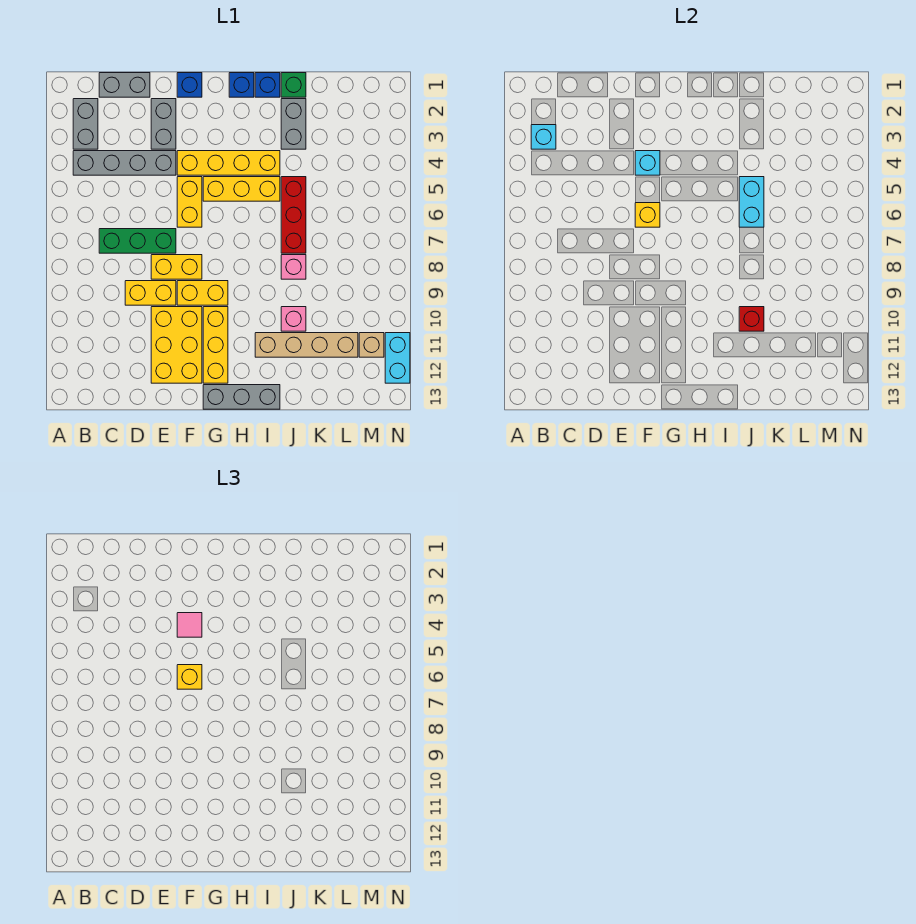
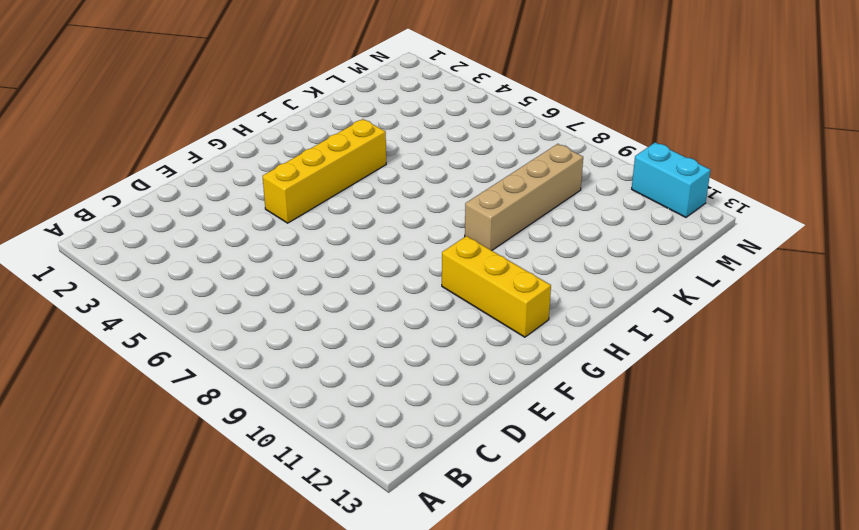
tan 1x4 brick [465,144,583,250] -> tan 1x4 brick moved to [255,333,358,357]
none -> grey 1x2 brick [73,99,98,149]
none -> grey 1x4 brick [73,151,176,175]
none -> grey 1x2 brick [99,73,150,97]
none -> green 1x3 brick [99,229,176,253]

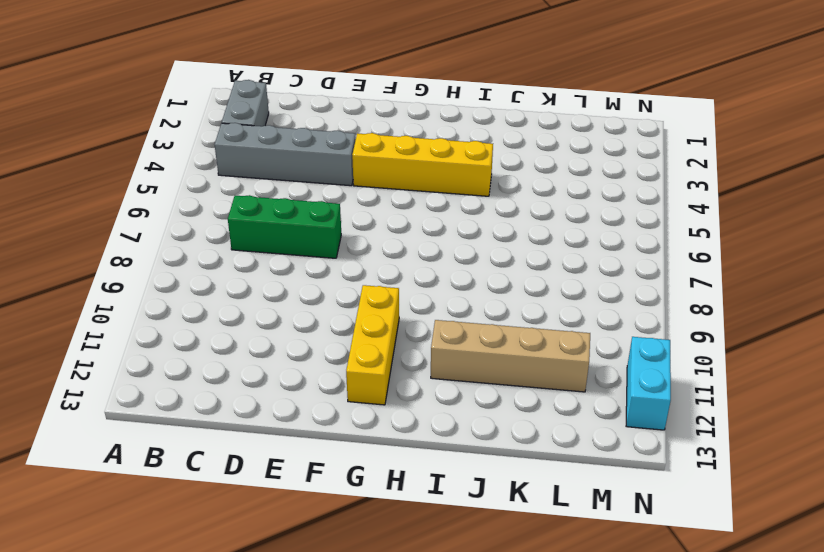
none -> grey 1x2 brick [99,73,150,97]
none -> yellow 1x2 brick [125,281,176,305]
none -> grey 1x2 brick [151,99,176,149]
none -> yellow 1x2 brick [151,255,202,279]

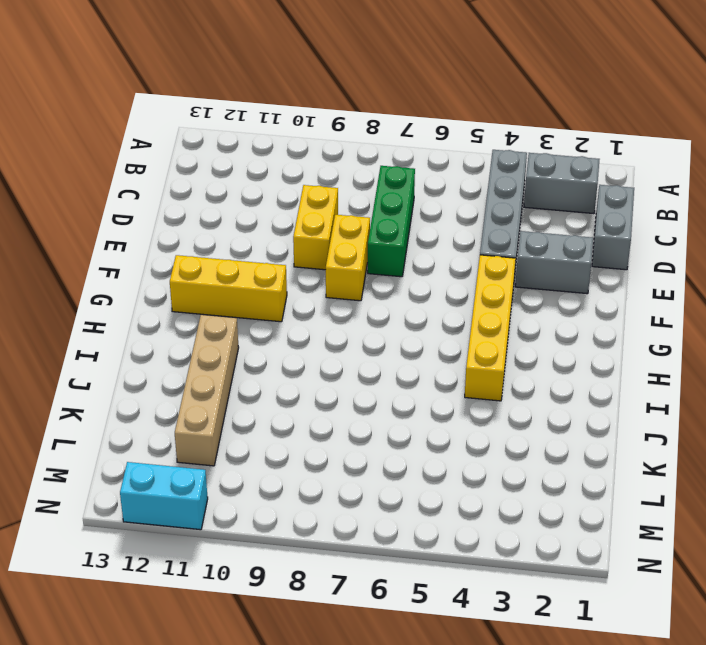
none -> yellow 2x3 brick [151,307,202,383]
none -> blue 1x1 brick [177,73,202,97]
none -> yellow 1x2 brick [177,177,202,227]
none -> yellow 1x2 brick [177,281,228,305]

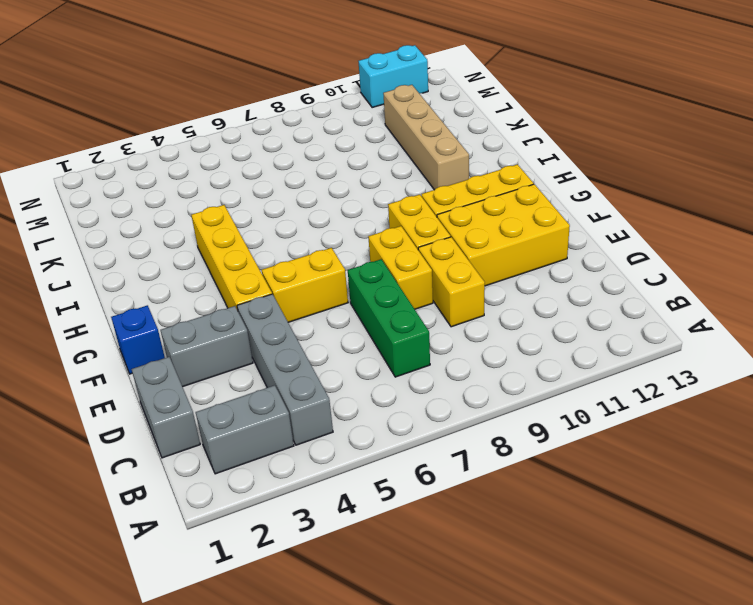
none -> yellow 1x3 brick [203,177,280,201]
none -> grey 1x3 brick [203,385,280,409]
none -> blue 1x1 brick [229,73,254,97]
none -> blue 1x1 brick [255,73,280,97]

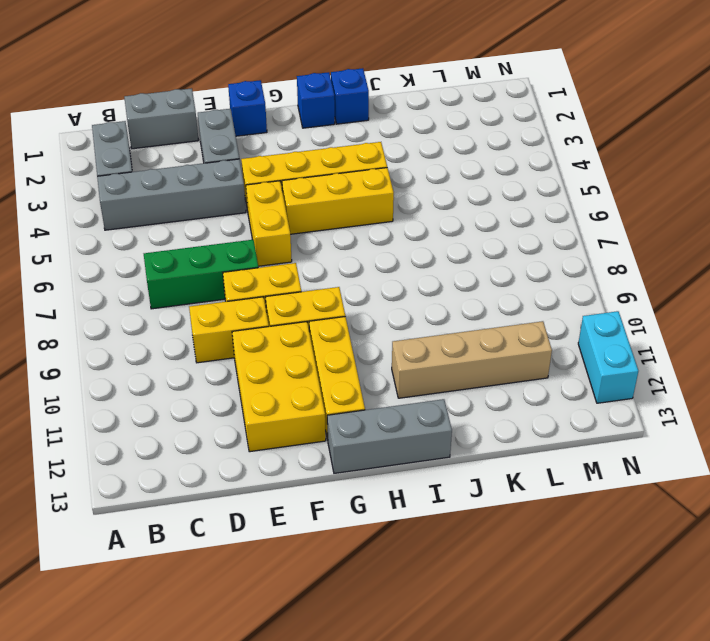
none -> green 1x1 brick [281,73,306,97]
none -> grey 1x2 brick [281,99,306,149]
none -> red 1x3 brick [281,177,306,253]
none -> pink 1x1 brick [281,255,306,279]

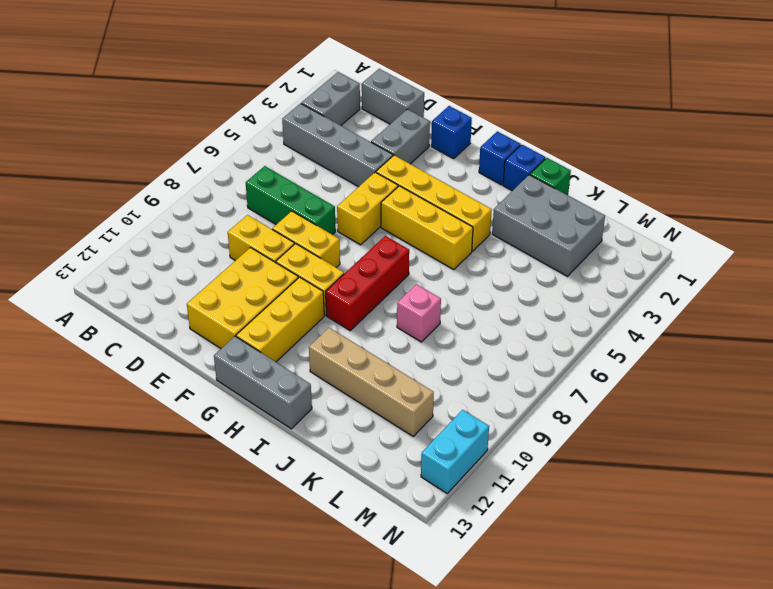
red 1x3 brick [326,236,409,330] -> red 1x3 brick moved to [281,177,306,253]
grey 2x3 brick [492,175,605,276] -> grey 1x2 brick [281,99,306,149]
none -> pink 1x1 brick [281,307,306,331]
none -> tan 1x1 brick [359,333,384,357]
none -> cyan 1x1 brick [531,125,556,149]
none -> cyan 1x1 brick [635,151,660,175]

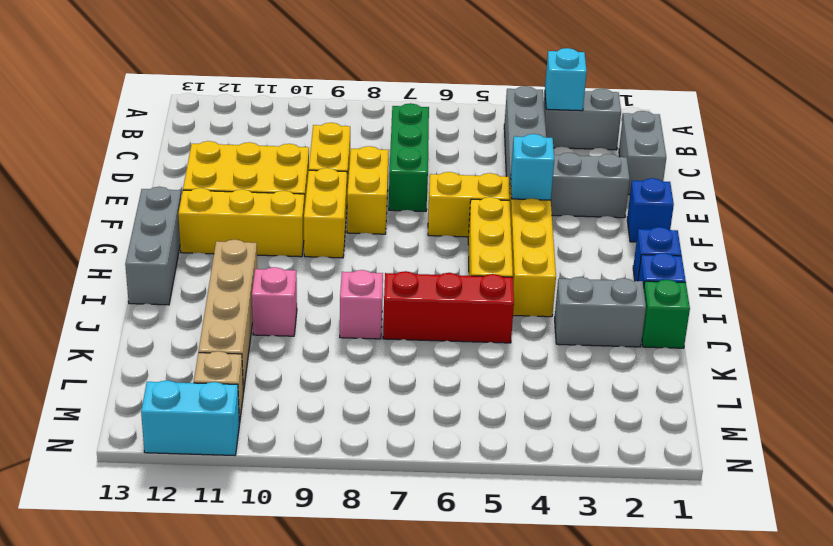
none -> yellow 1x1 brick [635,203,660,227]
none -> cyan 1x2 brick [739,177,764,227]
none -> red 1x1 brick [739,307,764,331]
none -> pink 1x1 tile [177,613,202,637]

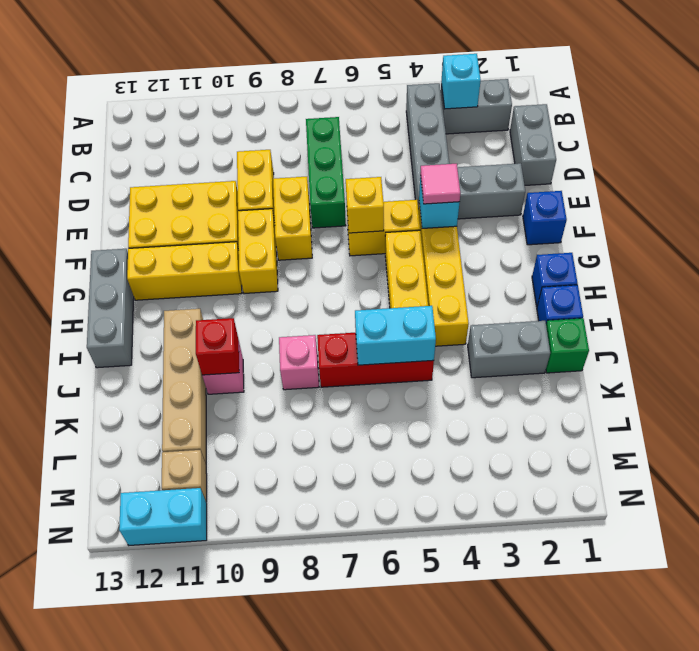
none -> yellow 1x1 brick [177,665,202,689]

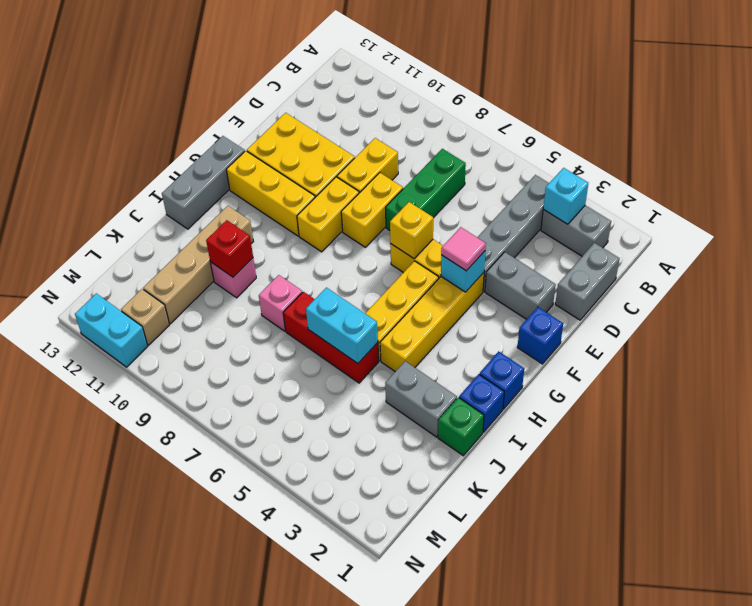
none -> yellow 1x1 brick [177,665,202,689]

